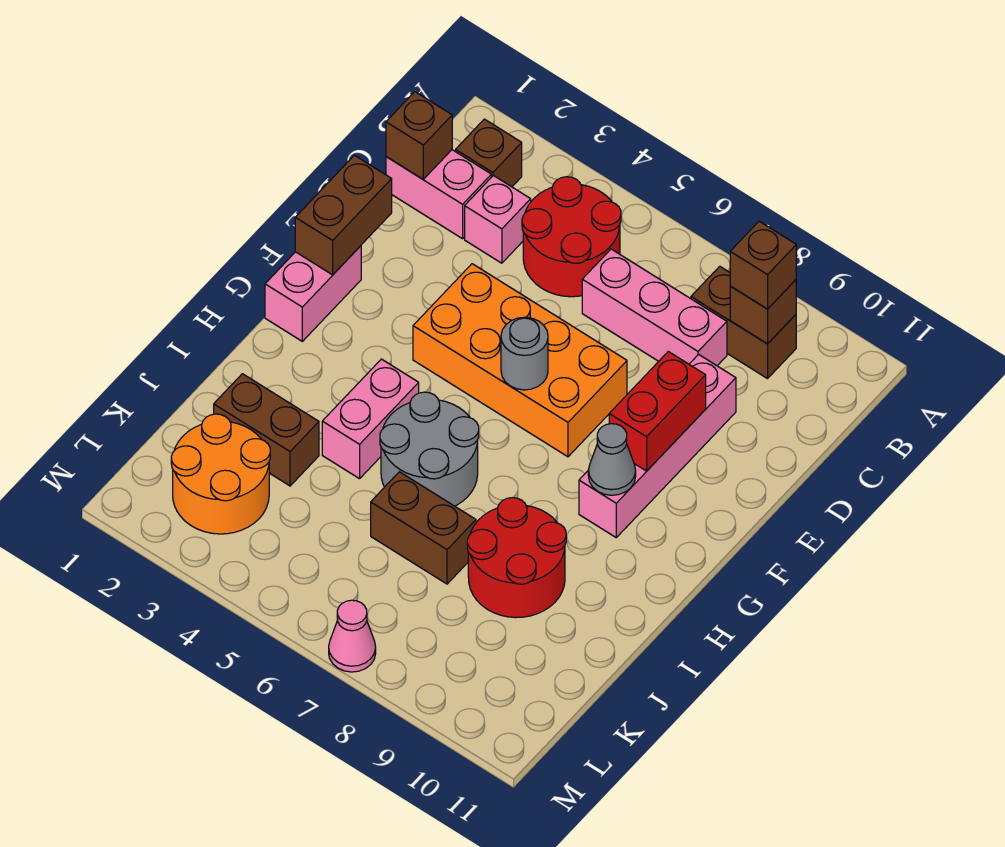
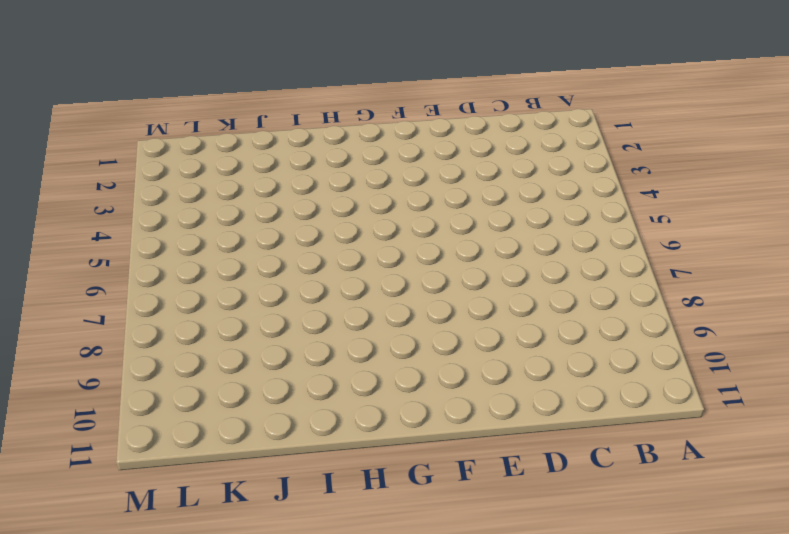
none -> brown 1x1 brick [456,119,522,187]
none -> red 2x2 round brick [522,177,621,297]
none -> brown 1x2 brick [691,266,796,379]

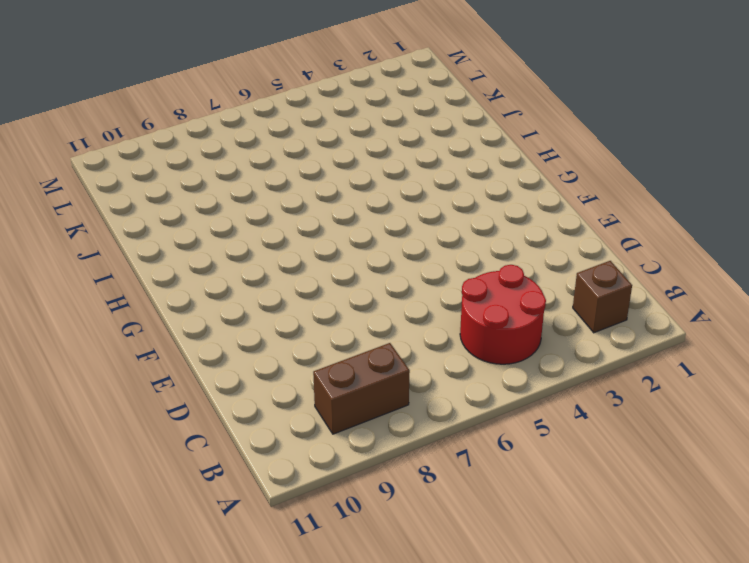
none -> pink 1x2 brick [386,150,491,239]
none -> pink 1x1 brick [465,176,531,263]
none -> pink 1x3 brick [582,249,727,366]

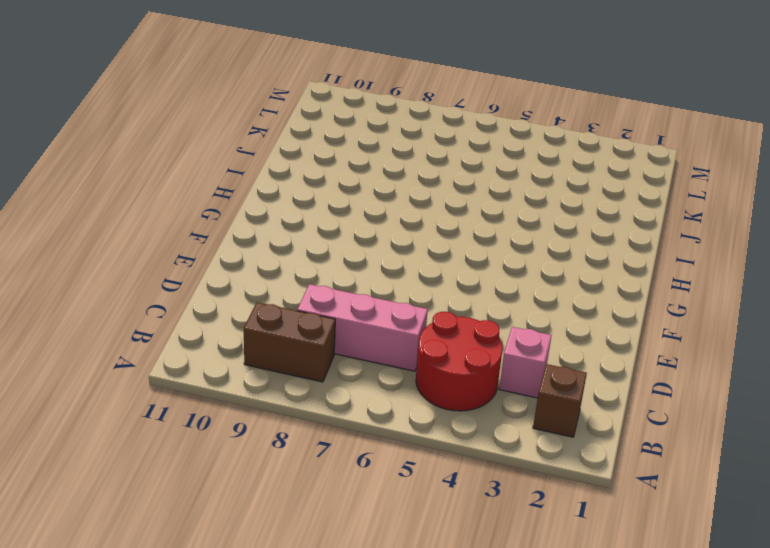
none -> pink 1x2 brick [386,150,491,239]
none -> pink 1x4 brick [579,355,736,537]
none -> orange 2x4 brick [413,264,627,457]

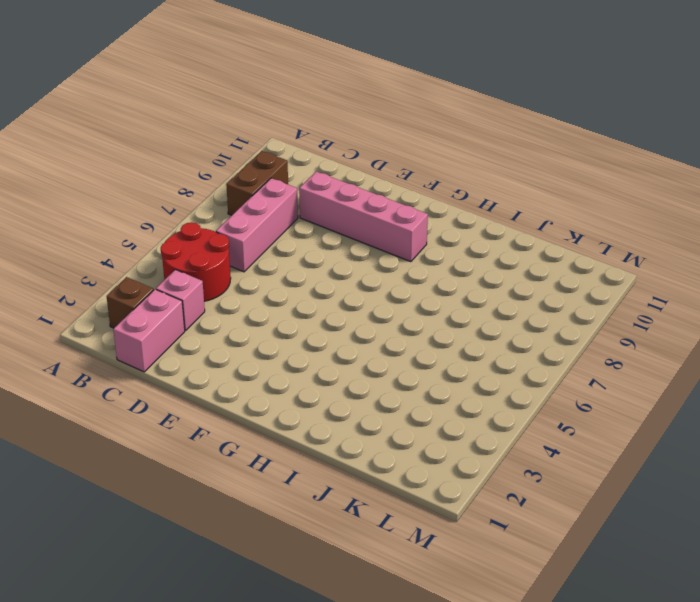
none -> orange 2x4 brick [413,264,627,457]
none -> pink 1x2 brick [265,246,361,341]
none -> pink 1x2 brick [322,359,419,479]

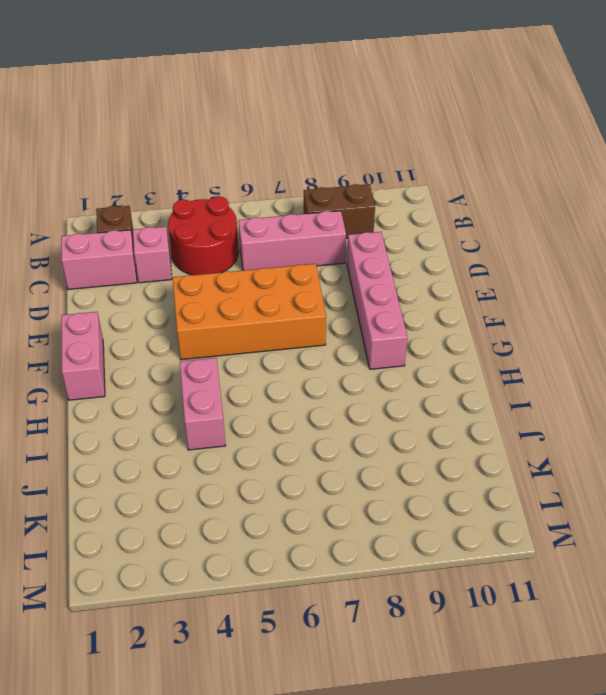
none -> grey 2x2 round brick [380,392,479,506]
none -> red 2x2 round brick [467,498,566,618]
none -> brown 1x2 brick [214,374,319,486]

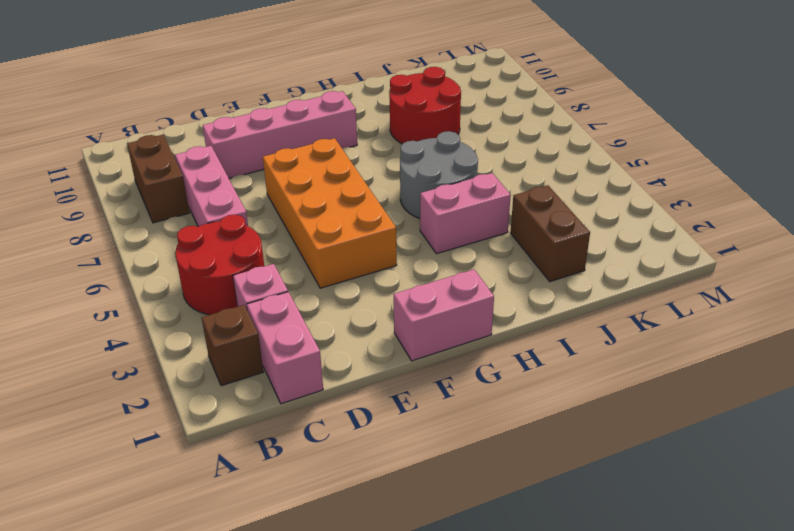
none -> brown 1x2 brick [371,472,476,584]
none -> orange 2x2 round brick [171,414,270,534]
none -> pink 1x1 cone [329,600,376,672]

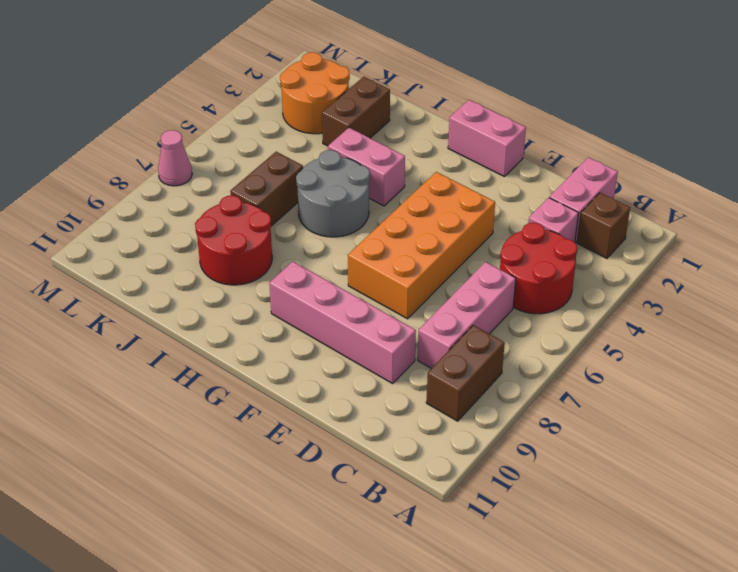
none -> brown 1x1 brick [730,280,796,344]
none -> brown 1x1 brick [386,92,452,179]
none -> brown 1x2 brick [295,155,392,275]

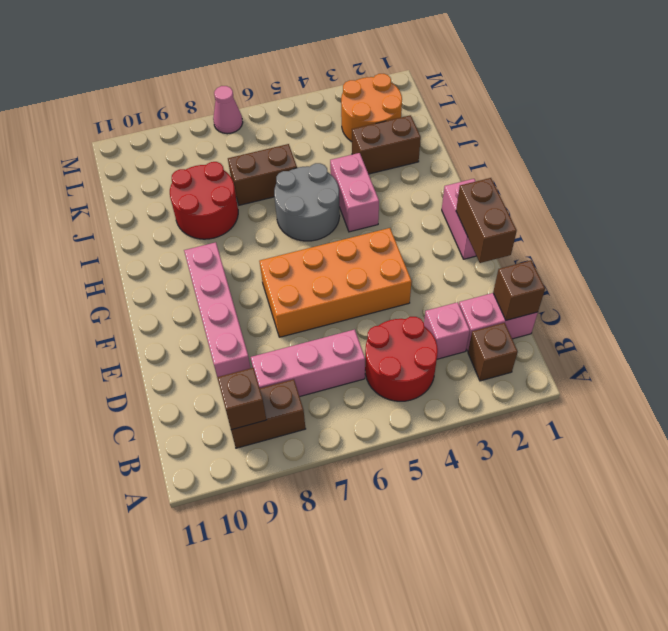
none -> red 1x2 brick [609,352,706,471]
none -> grey 1x1 round brick [501,317,548,390]
none -> grey 1x1 cone [588,424,636,495]

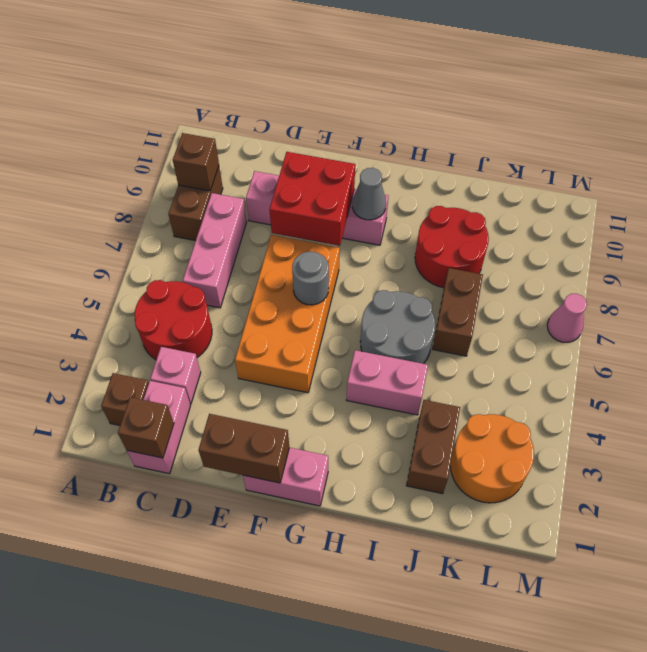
red 2x2 brick [269,152,355,246] -> red 1x2 brick [609,352,706,471]
none -> brown 1x1 brick [730,221,796,309]

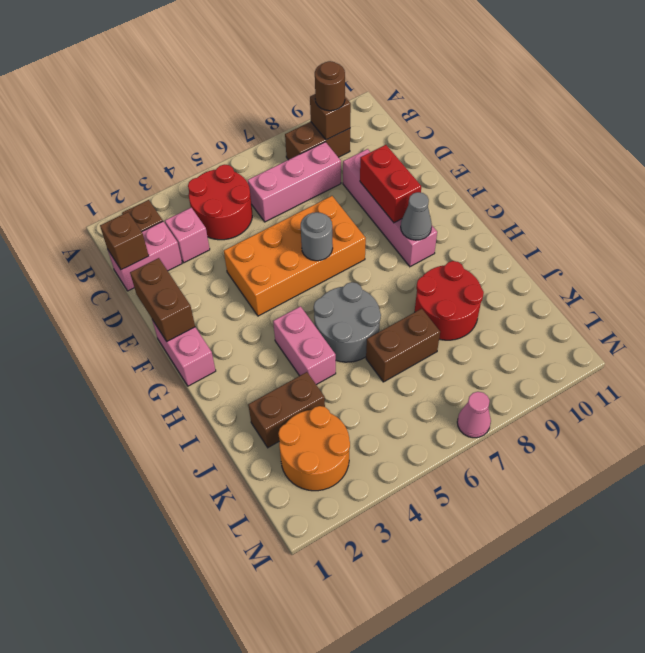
brown 1x1 round brick [315,61,345,111] -> brown 1x1 brick [730,221,796,309]

